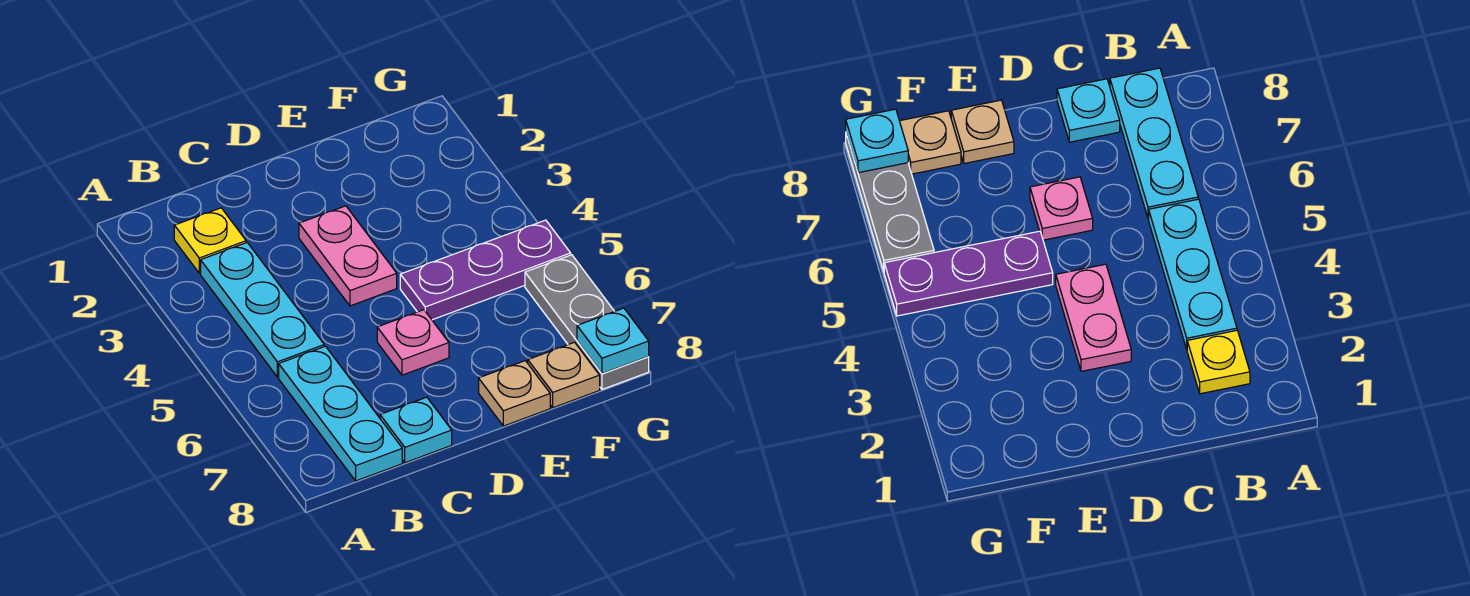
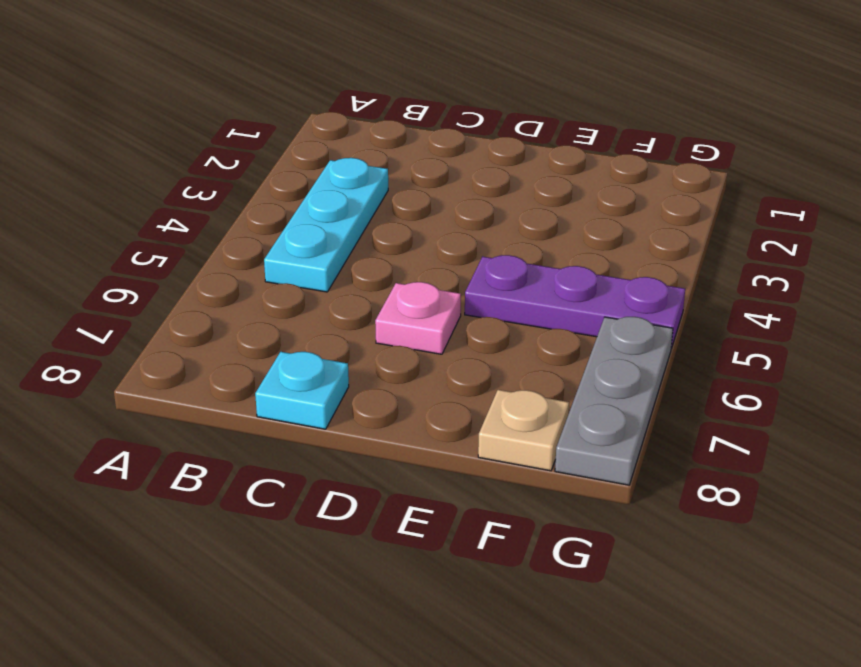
none -> yellow 1x1 plate [174,208,246,273]
none -> cyan 1x3 plate [279,346,402,481]

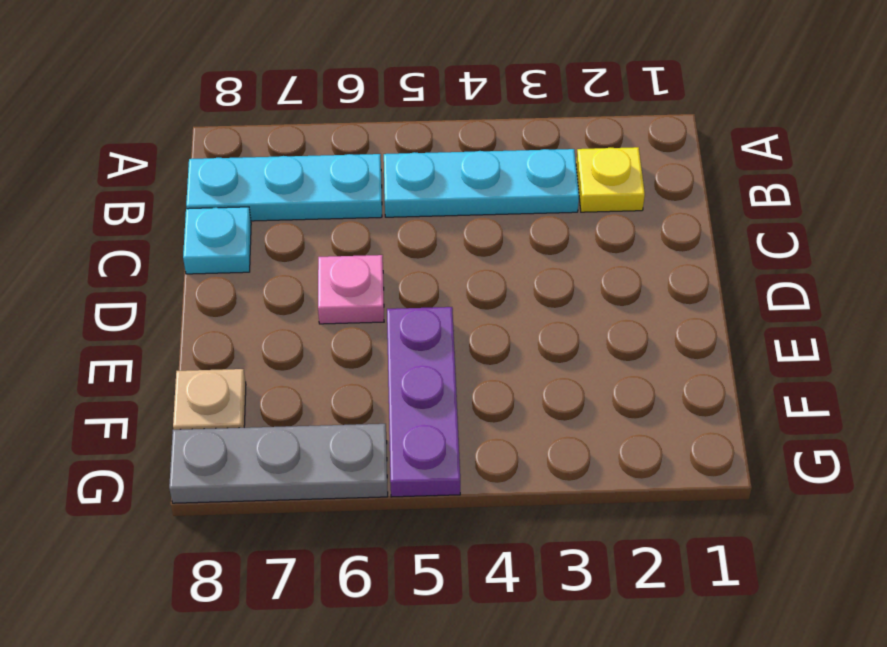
none -> pink 1x2 plate [299,206,397,306]
none -> tan 1x1 plate [479,361,550,426]

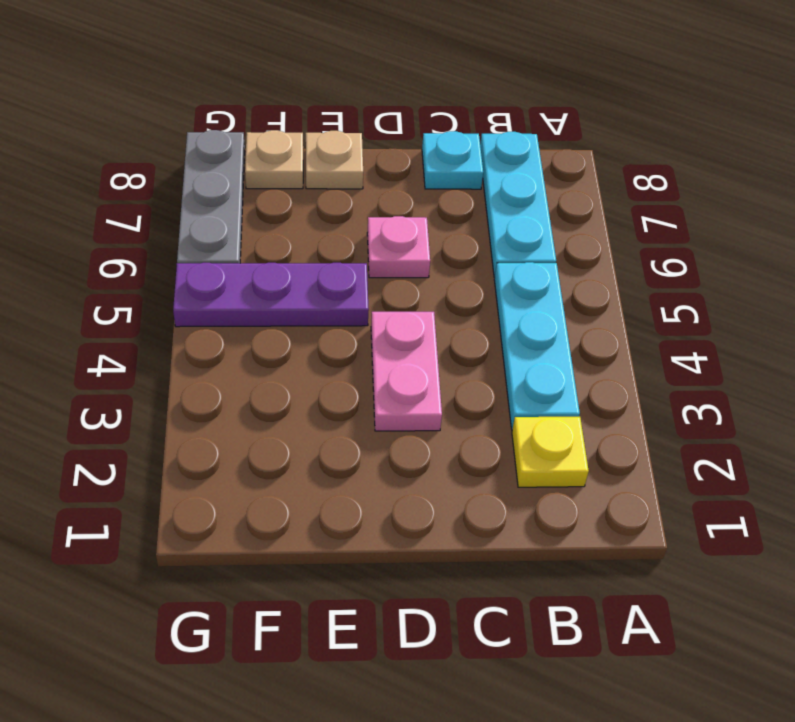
none -> cyan 1x1 plate [577,308,649,374]

